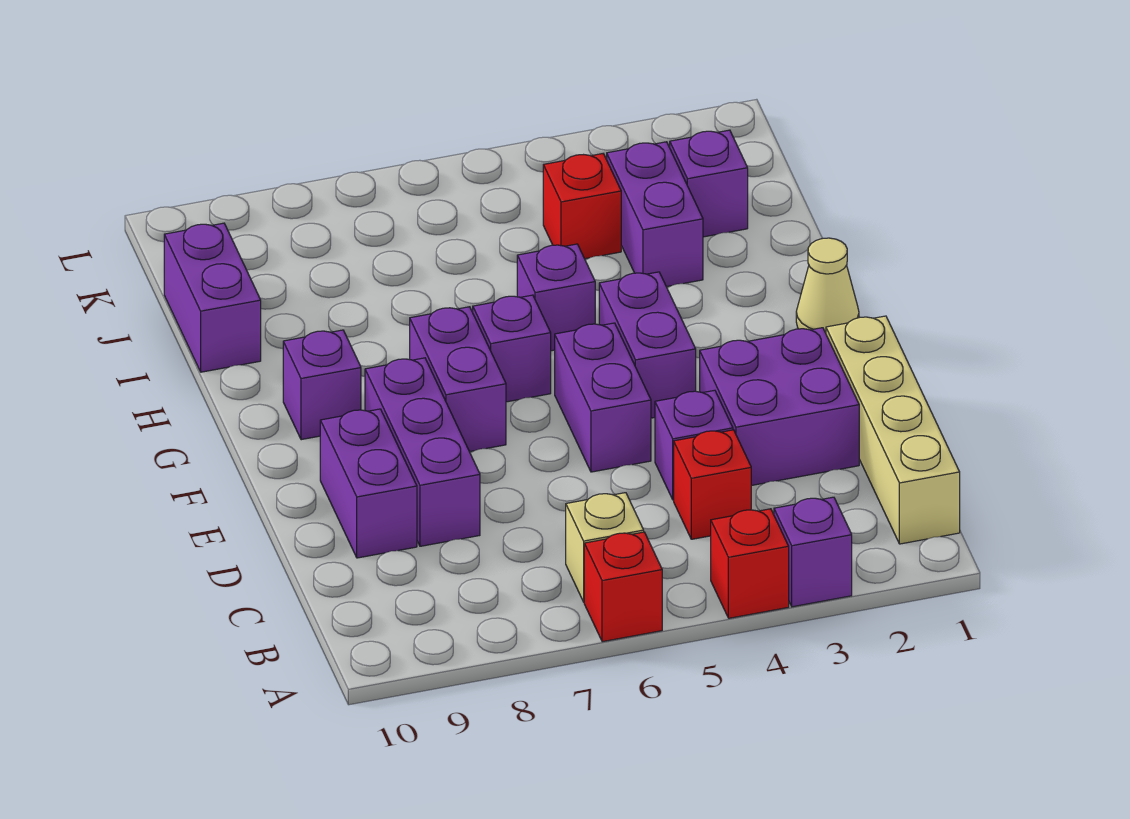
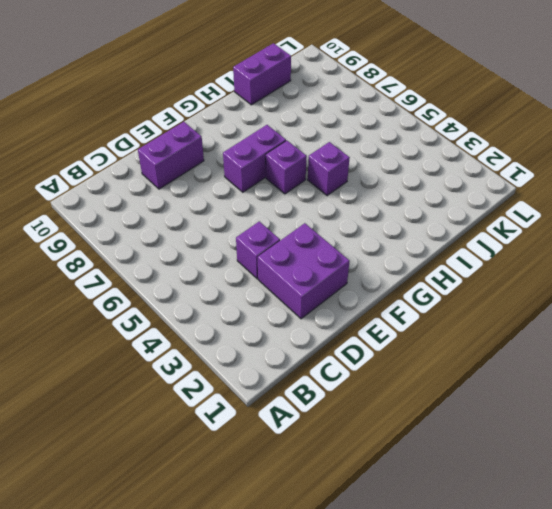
none -> purple 1x1 brick [774,497,852,607]
none -> red 1x1 brick [711,509,789,618]
none -> red 1x1 brick [584,532,662,642]

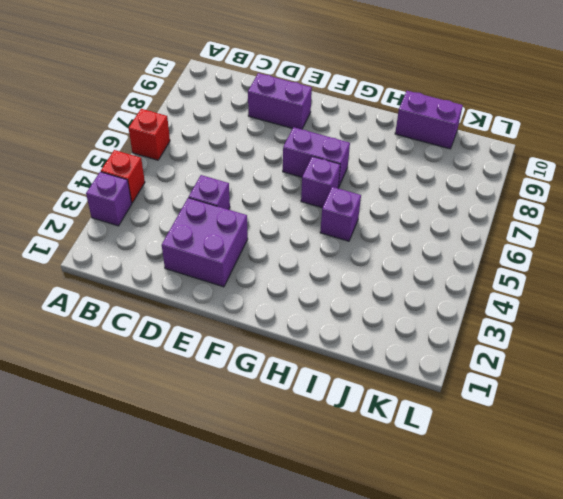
none -> tan 1x4 brick [826,316,960,544]
none -> tan 1x1 brick [566,493,644,602]
none -> red 1x1 brick [674,430,751,539]

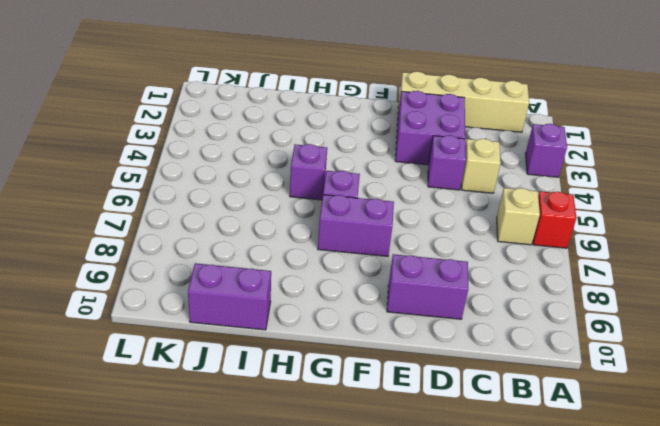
tan 1x1 brick [461,139,501,193] -> red 1x1 brick [674,430,751,539]
none -> red 1x1 brick [711,509,789,618]
none -> purple 1x3 brick [365,358,480,546]
none -> purple 1x2 brick [555,323,651,472]

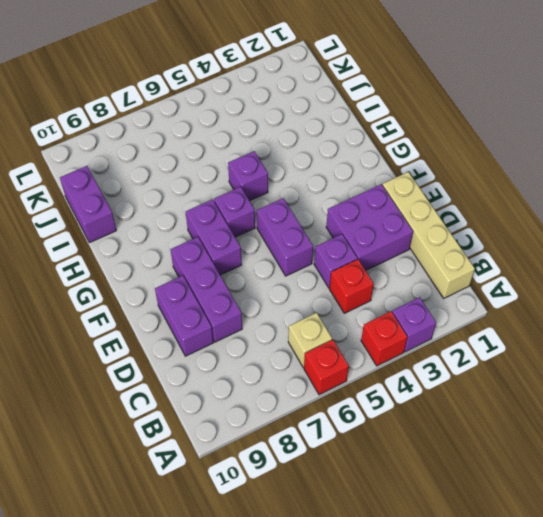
none -> purple 1x2 brick [599,272,696,418]
none -> tan 1x1 cone [796,238,859,333]
none -> purple 1x1 brick [283,330,361,440]

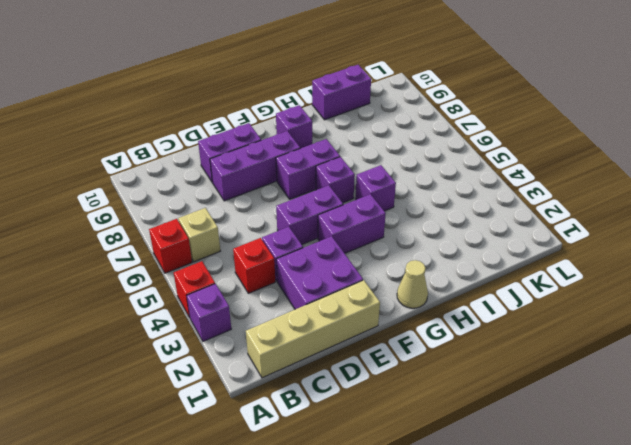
none -> purple 1x2 brick [607,142,703,287]
none -> purple 1x1 brick [670,130,748,237]
none -> red 1x1 brick [543,154,621,259]

